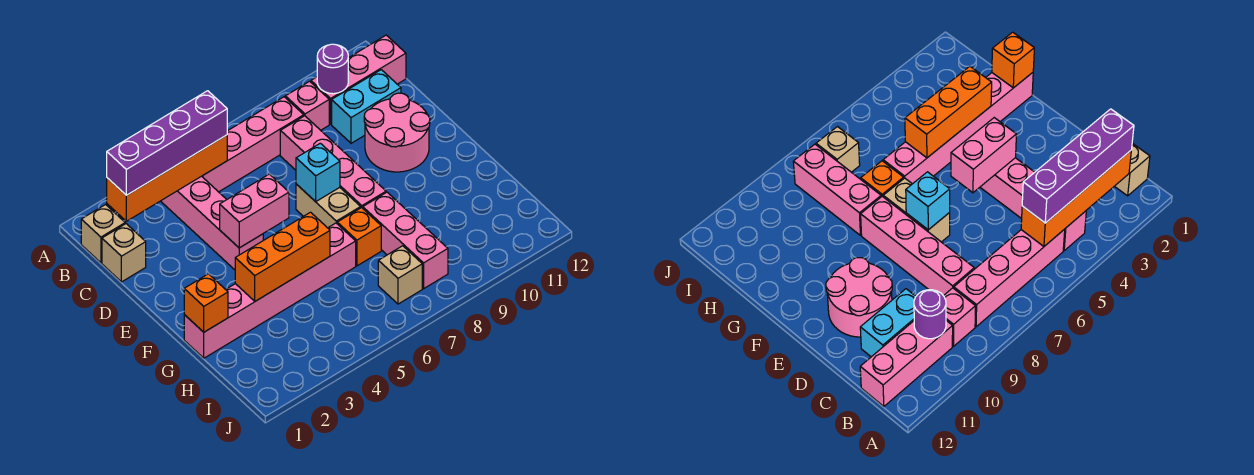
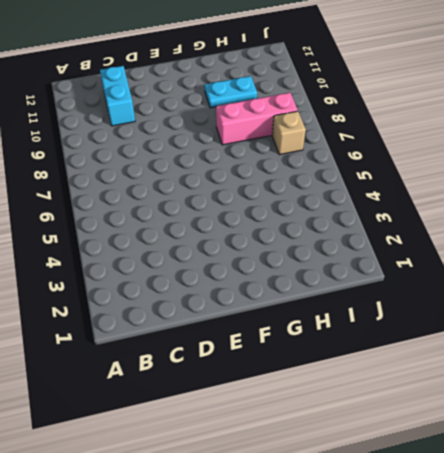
cyan 1x2 plate [204,76,257,108] -> none
none -> tan 1x1 brick [81,205,125,263]
none -> pink 1x4 brick [161,176,263,270]
none -> pink 1x4 brick [202,97,304,192]

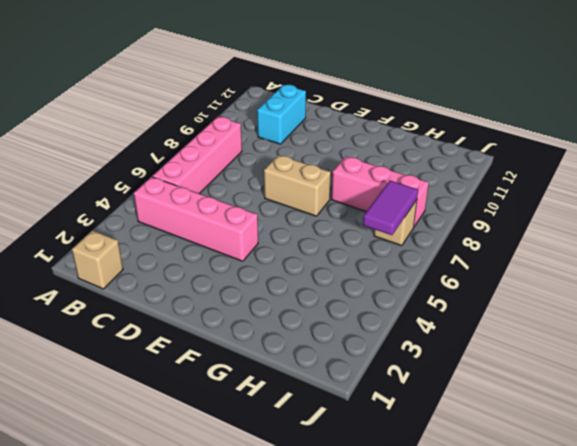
purple 1x2 tile [363,181,418,235] -> none
none -> pink 1x1 brick [285,81,329,130]
none -> pink 1x3 brick [311,35,406,124]
none -> tan 1x1 brick [102,224,146,282]

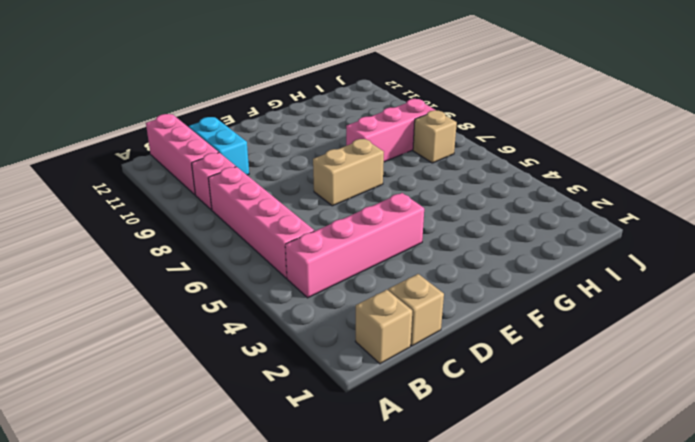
none -> pink 1x4 brick [280,116,386,208]
none -> pink 2x2 round brick [364,93,430,172]
none -> pink 1x6 brick [184,223,356,358]

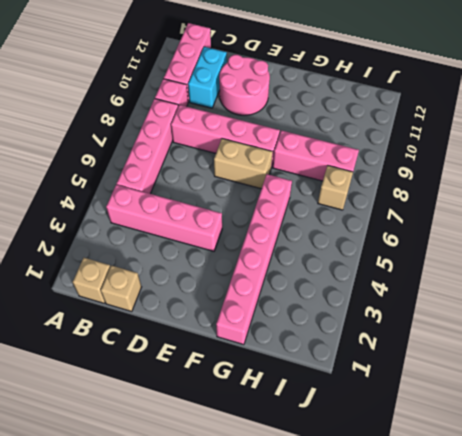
none -> orange 1x1 brick [337,208,381,266]
none -> orange 1x4 brick [107,135,227,221]
none -> purple 1x1 round brick [317,44,348,94]

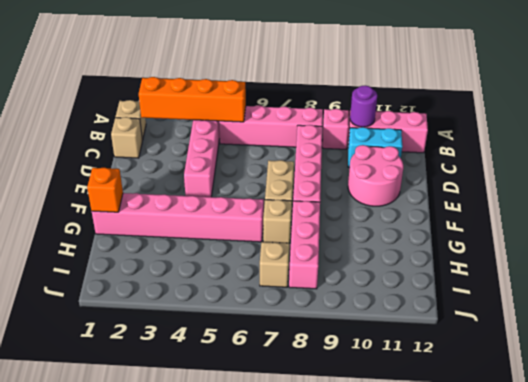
tan 1x1 brick [263,200,292,243] -> orange 1x1 brick [337,208,381,266]
none -> pink 1x2 brick [220,174,289,248]
none -> cyan 1x1 brick [296,143,340,202]
none -> orange 1x3 brick [235,212,330,301]

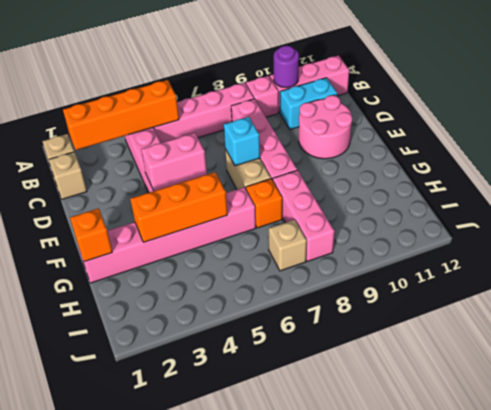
none -> purple 1x4 brick [107,91,227,195]

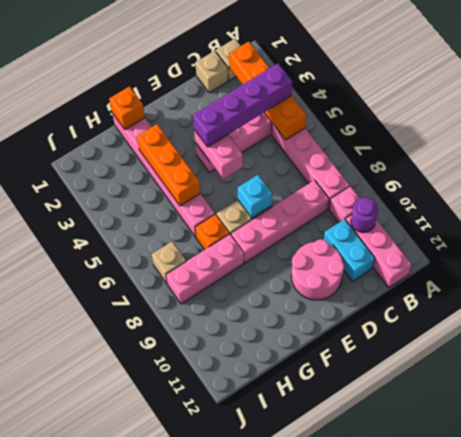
purple 1x4 brick [193,63,292,147] -> purple 1x4 brick turned to [107,91,227,195]

